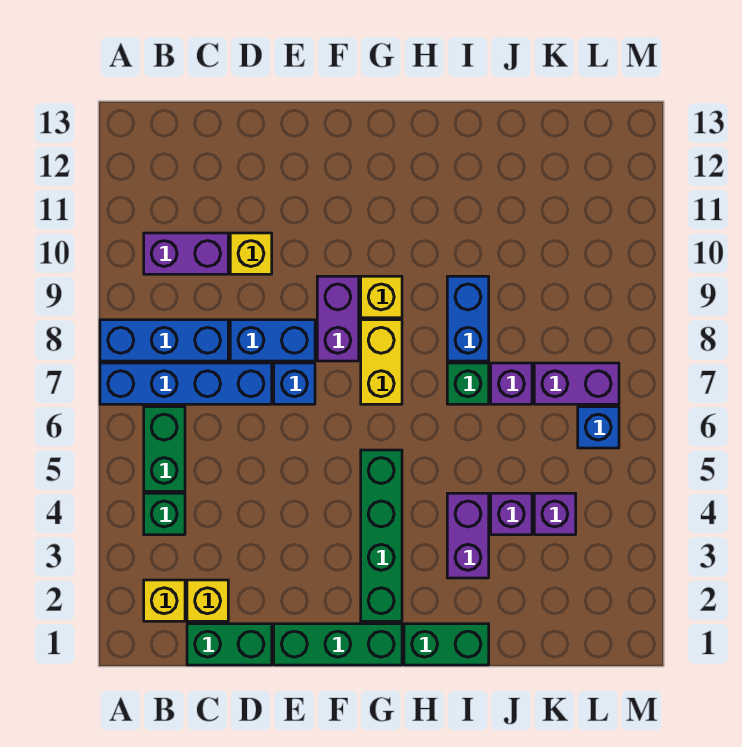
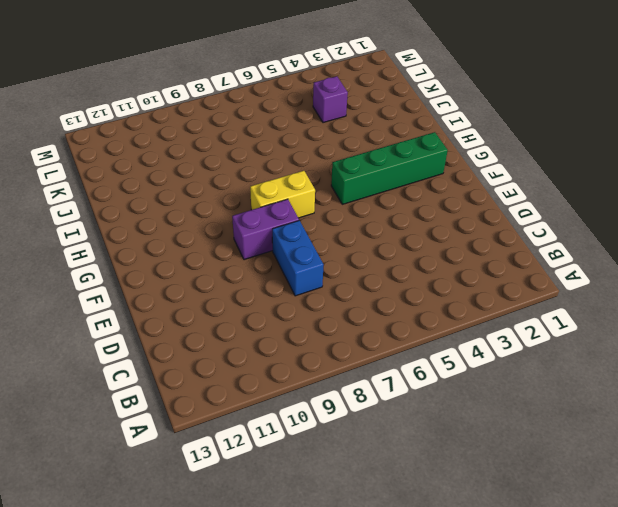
none -> blue 1x4 brick [100,363,272,404]
none -> blue 1x3 brick [100,320,228,361]
none -> yellow 1x1 brick [144,580,185,621]

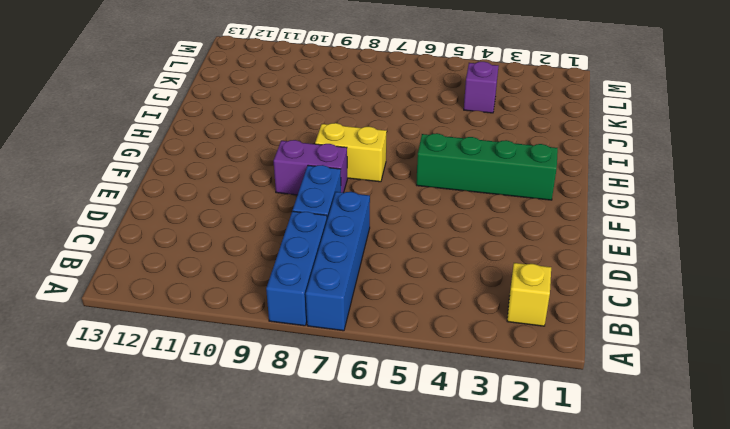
none -> green 1x1 brick [144,493,185,535]
none -> green 1x2 brick [144,407,185,491]
none -> purple 1x2 brick [144,233,228,274]

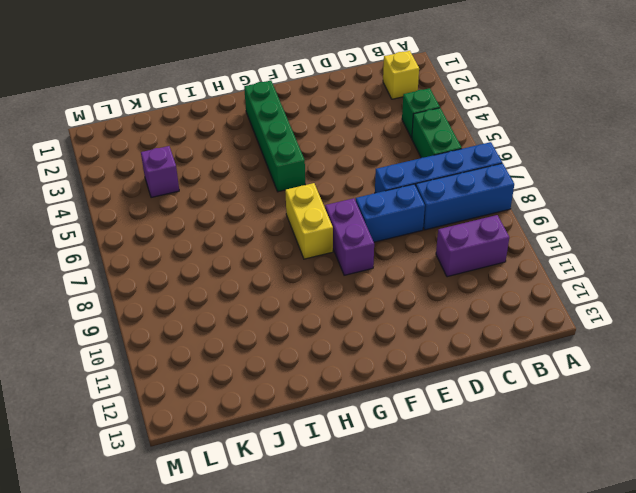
none -> green 1x2 brick [187,624,272,665]
none -> yellow 1x1 brick [187,580,228,621]
none -> yellow 1x1 brick [230,233,272,274]

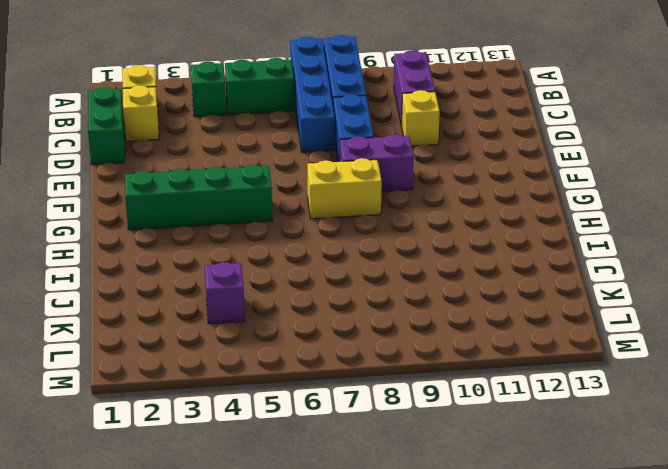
none -> green 1x3 brick [274,624,402,665]
none -> blue 1x1 brick [274,363,315,404]
none -> yellow 1x1 brick [361,276,402,318]

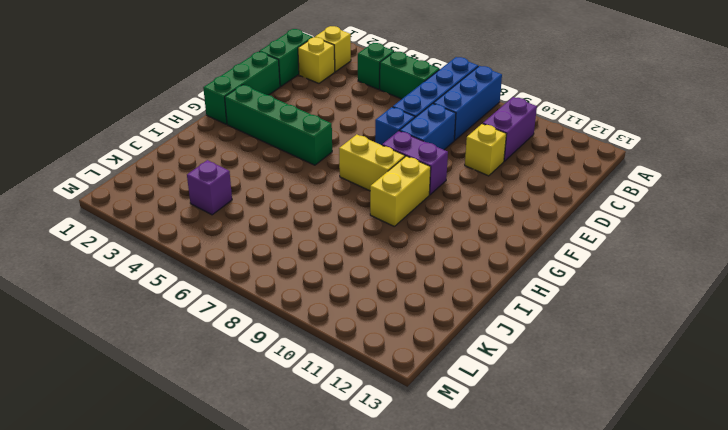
yellow 1x2 brick [370,156,431,226] -> yellow 1x1 brick [361,276,402,318]
none -> green 1x2 brick [404,624,489,665]
none -> purple 1x2 brick [447,493,489,578]
none -> green 1x1 brick [447,363,489,404]

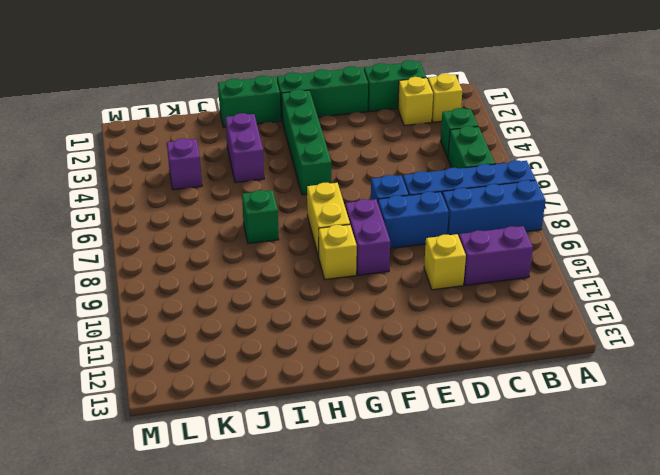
none -> blue 1x2 brick [447,276,489,361]
none -> purple 1x1 brick [491,493,532,535]
none -> purple 1x1 brick [491,363,532,404]

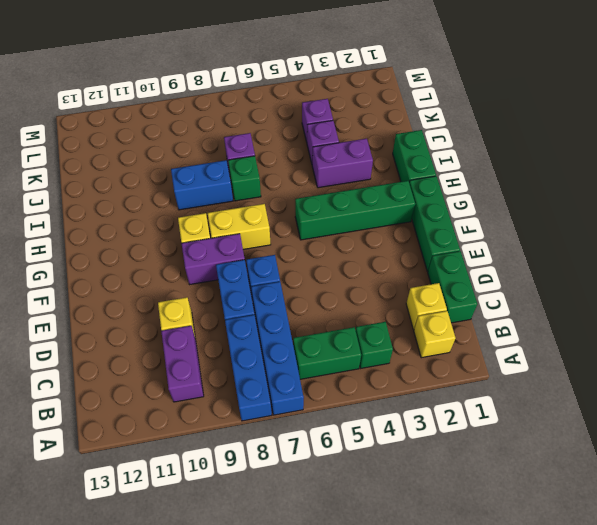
none -> purple 1x2 brick [534,363,619,404]
none -> blue 1x1 brick [578,407,619,448]

